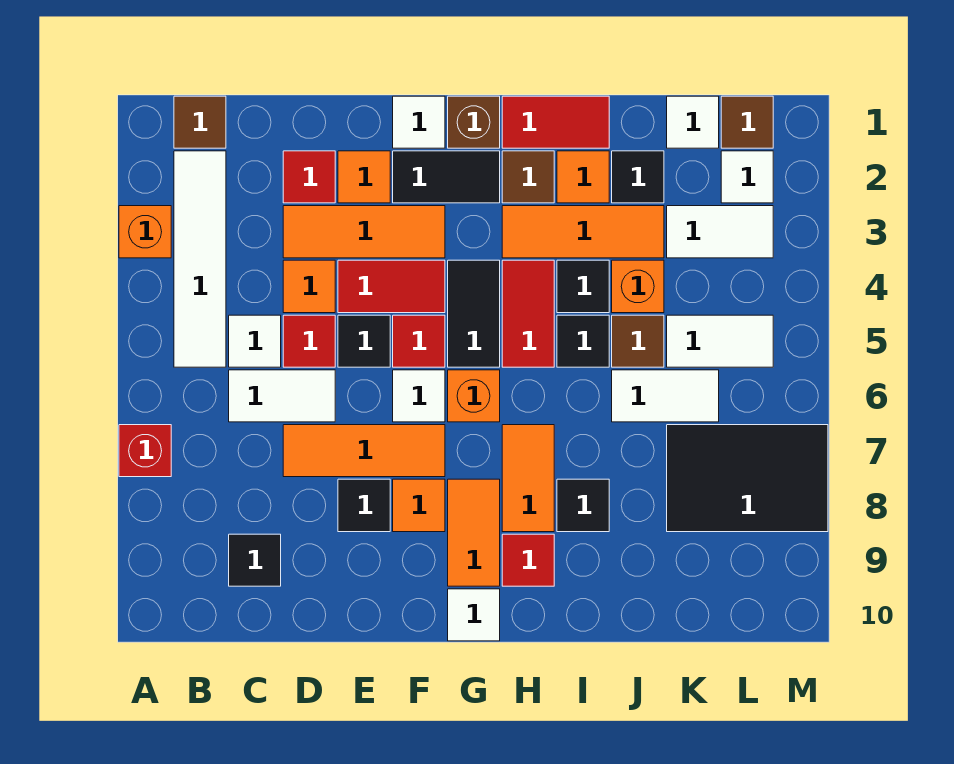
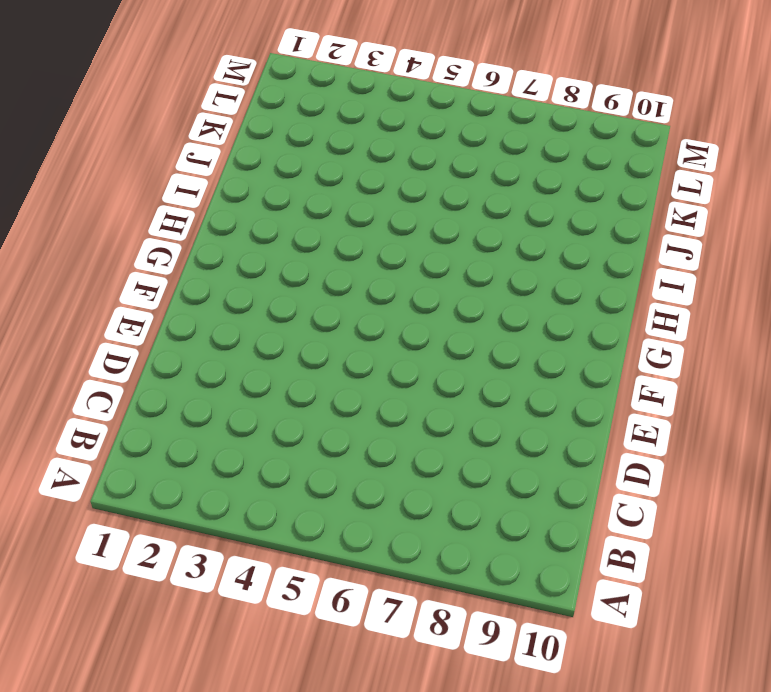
none -> orange 1x1 brick [119,206,171,258]
none -> red 1x1 brick [119,425,171,477]
none -> brown 1x1 tile [174,96,226,148]
none -> white 1x4 tile [174,151,226,367]

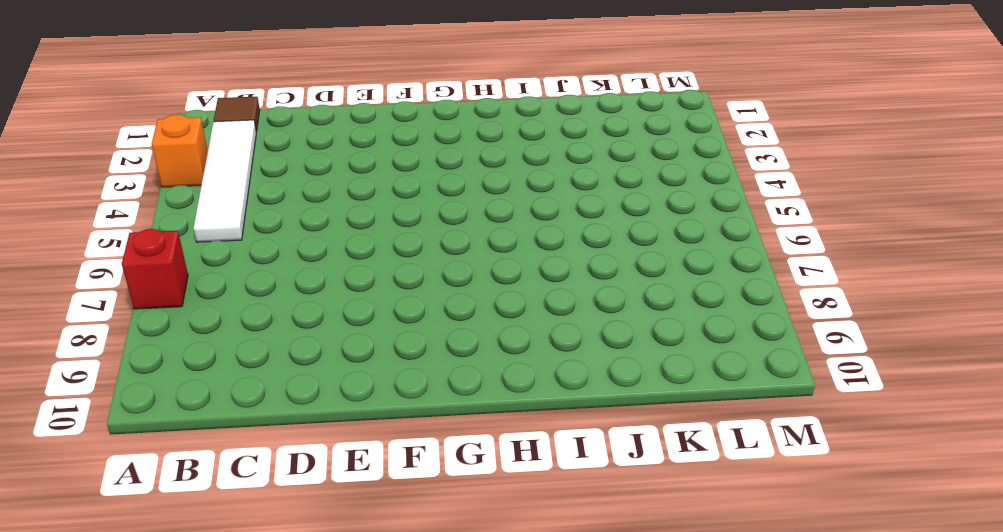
none -> white 1x1 tile [229,315,281,367]
none -> white 1x2 tile [229,370,335,422]
none -> black 1x1 tile [229,534,281,586]
none -> red 1x1 tile [283,151,335,203]

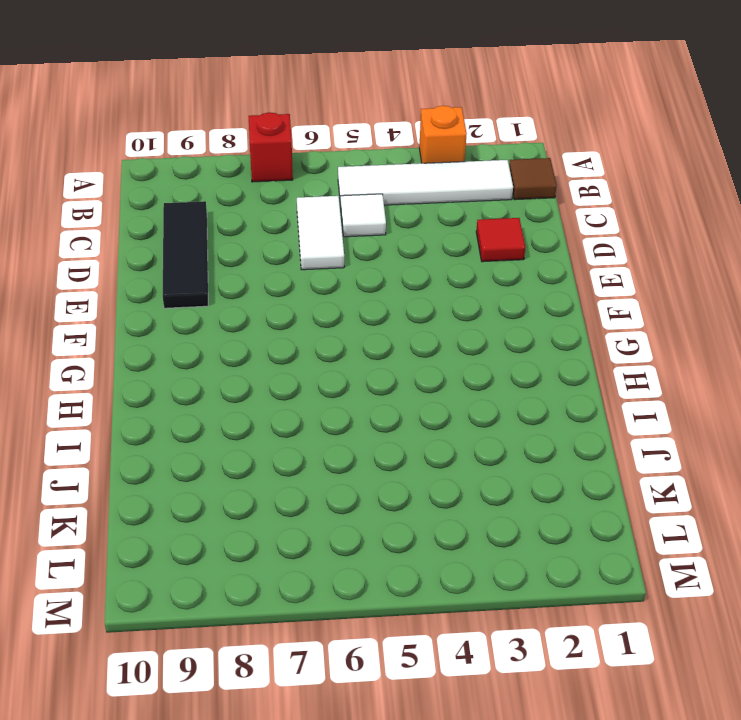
black 1x3 tile [163,201,208,308] -> black 1x1 tile [229,534,281,586]
none -> orange 1x3 tile [283,206,445,258]
none -> orange 1x1 tile [283,260,335,313]
none -> red 1x1 tile [283,315,335,367]
none -> orange 1x3 tile [283,425,445,477]

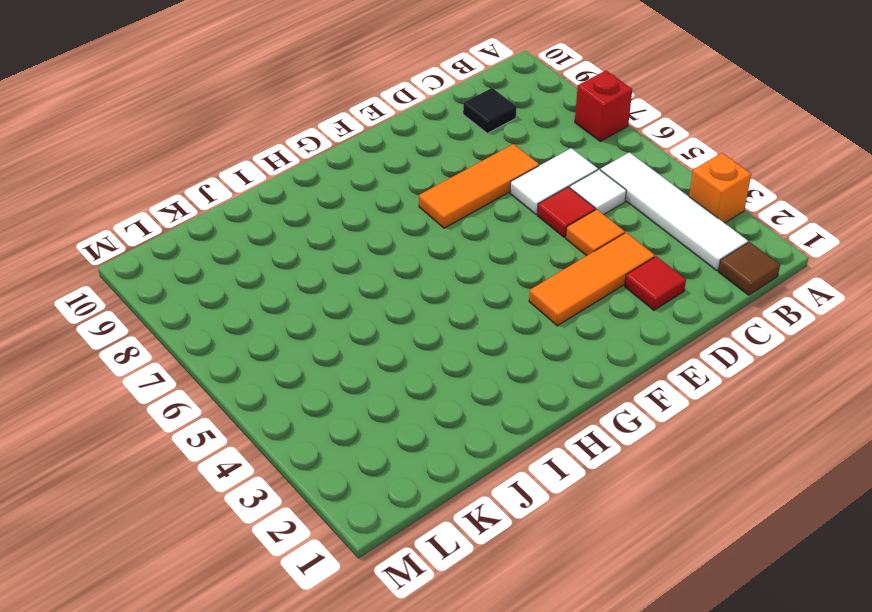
none -> orange 1x1 tile [338,151,390,203]
none -> red 1x2 tile [338,260,445,313]
none -> black 1x1 tile [338,315,390,367]
none -> black 1x1 tile [338,479,390,532]

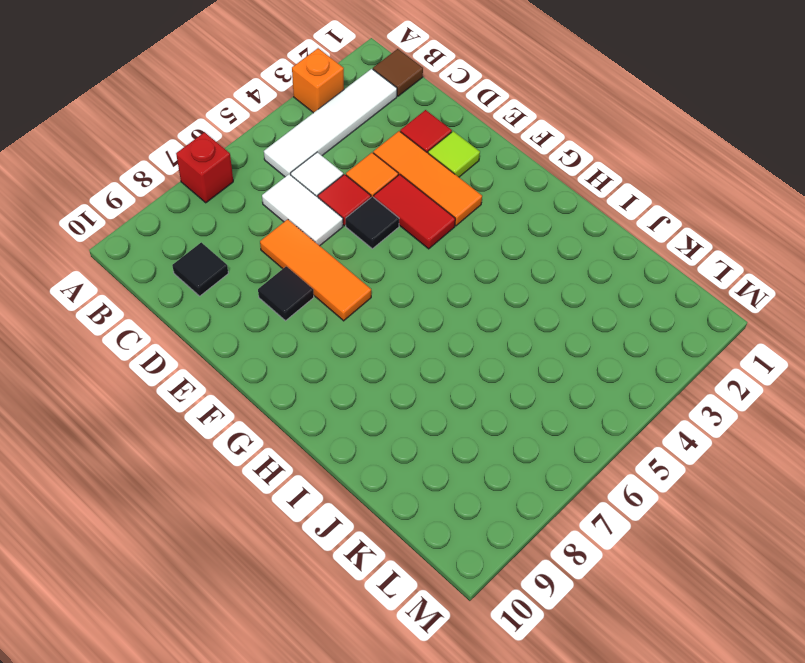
lime 1x1 tile [428,131,480,177] -> orange 1x1 tile [338,151,390,203]
none -> white 1x1 tile [393,96,445,148]
none -> black 1x2 tile [393,151,500,203]
none -> red 1x1 tile [393,315,445,367]
none -> white 1x1 tile [393,370,445,422]

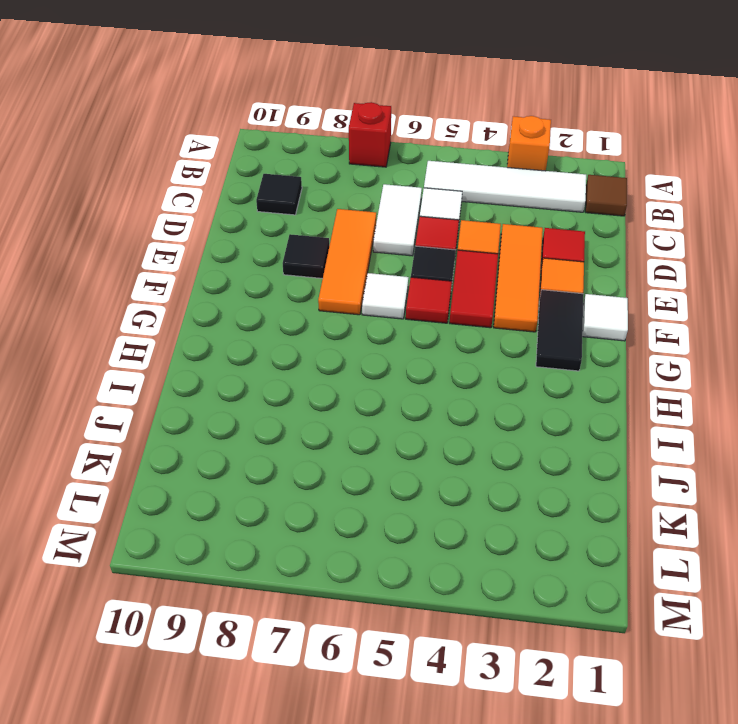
none -> orange 1x1 tile [393,479,445,532]
none -> brown 1x1 brick [448,96,500,148]
none -> black 1x2 tile [448,260,500,367]
none -> orange 1x1 brick [448,370,500,422]

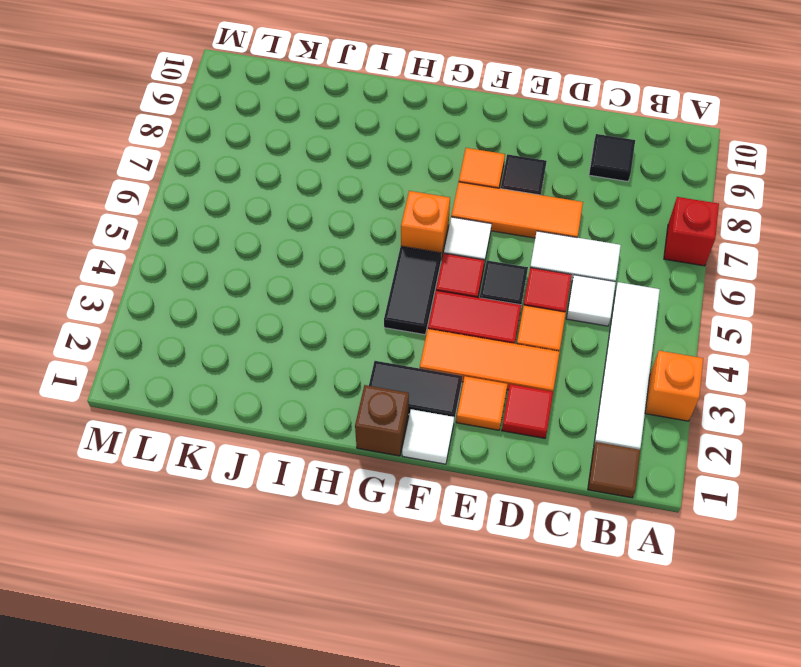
none -> orange 1x2 tile [448,479,500,586]
none -> white 1x1 tile [448,589,500,641]
none -> red 1x2 tile [502,96,609,148]
none -> brown 1x1 tile [502,151,554,203]

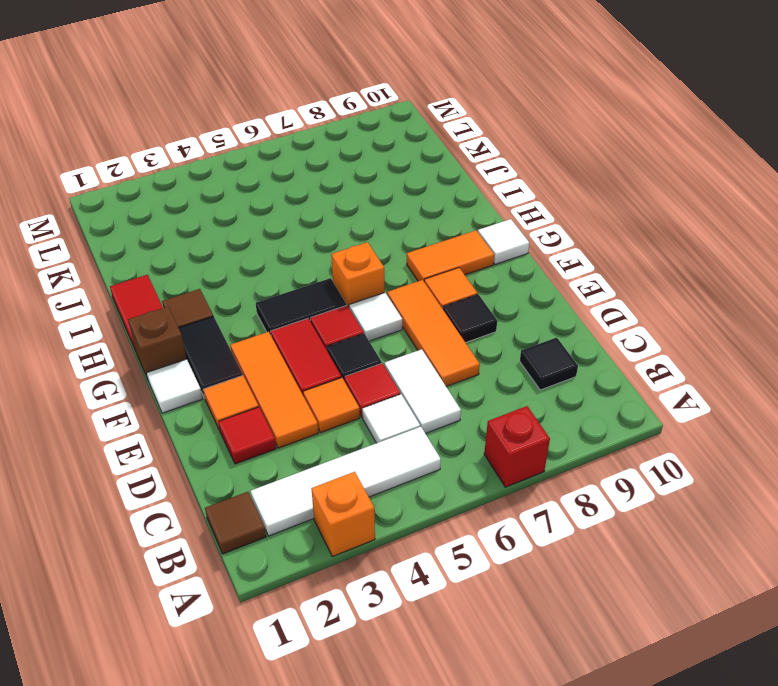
none -> orange 1x3 tile [502,206,664,258]
none -> red 1x2 tile [502,260,554,367]
none -> orange 1x2 tile [502,425,554,532]
none -> red 1x1 tile [502,534,554,586]

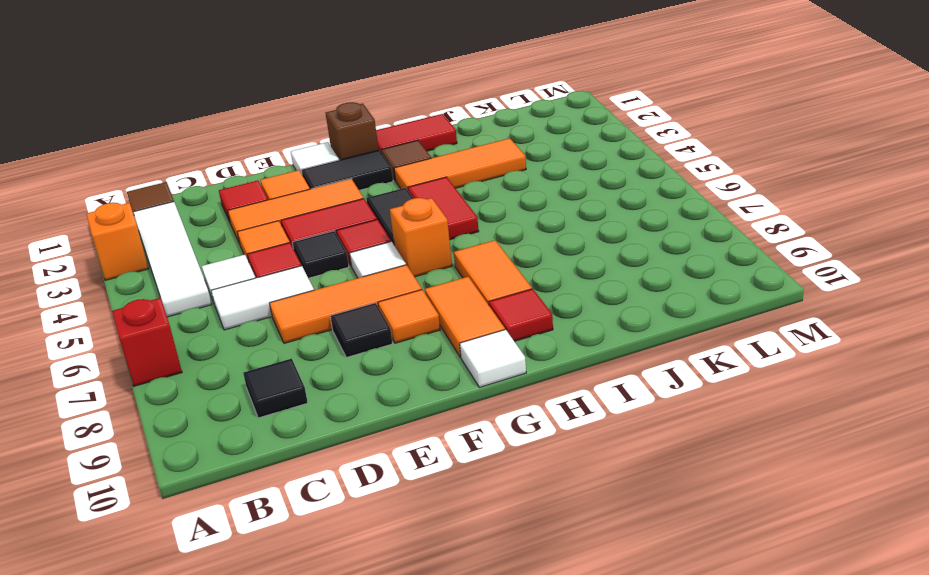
none -> orange 1x1 tile [557,151,609,203]
none -> black 1x1 tile [557,260,609,313]
none -> black 1x1 tile [557,315,609,367]
none -> black 1x1 tile [557,479,609,532]

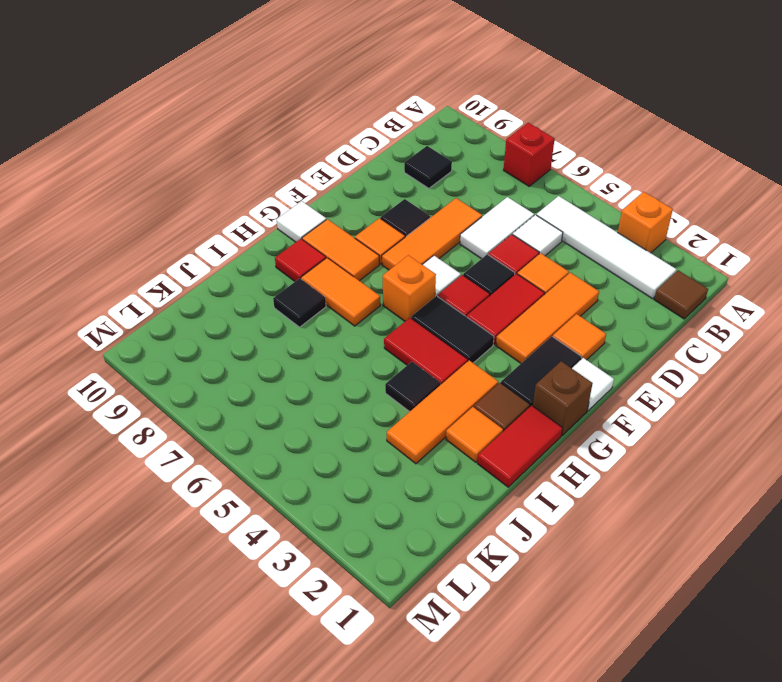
none -> red 1x1 tile [283,151,335,203]
none -> black 1x1 tile [557,315,609,367]
none -> black 1x1 tile [612,151,664,203]
none -> orange 1x1 brick [612,260,664,313]

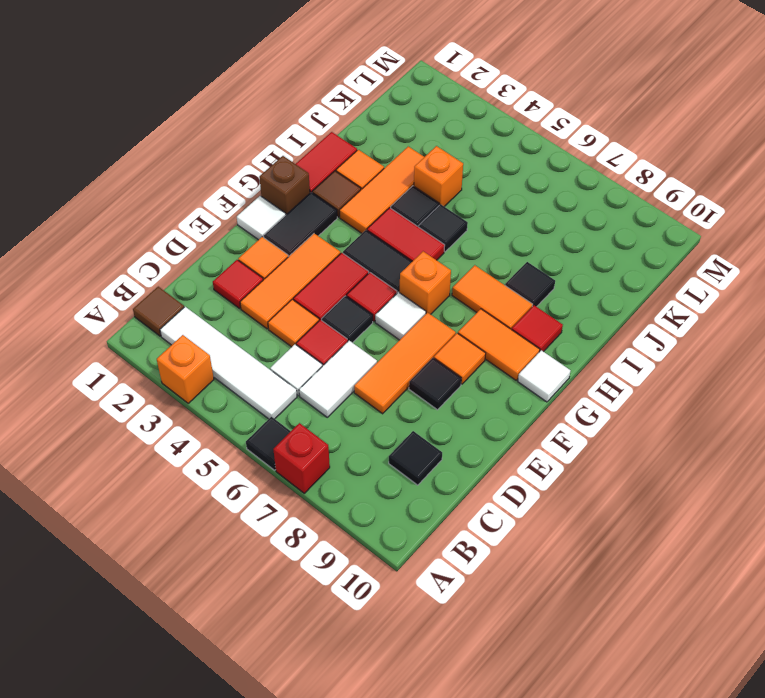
black 1x1 tile [246,417,291,470] -> black 1x1 tile moved to [612,151,664,203]
none -> brown 1x1 tile [612,315,664,367]
none -> white 1x2 tile [612,370,719,422]
none -> white 1x1 tile [667,96,719,148]
none -> white 1x2 tile [667,206,773,258]

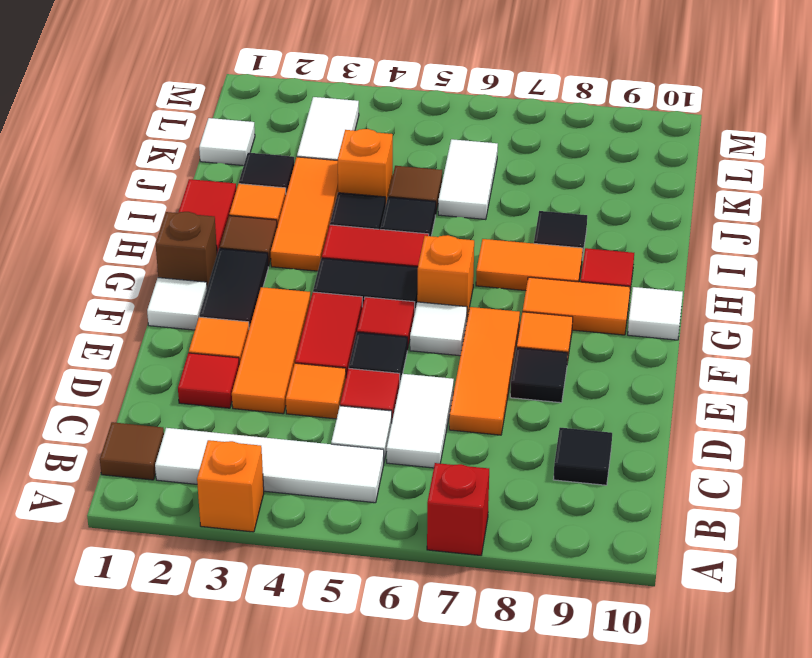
none -> white 1x2 tile [667,315,773,367]
none -> black 2x3 tile [667,425,828,532]
none -> brown 1x1 tile [721,96,773,148]
none -> white 1x1 tile [721,151,773,203]

